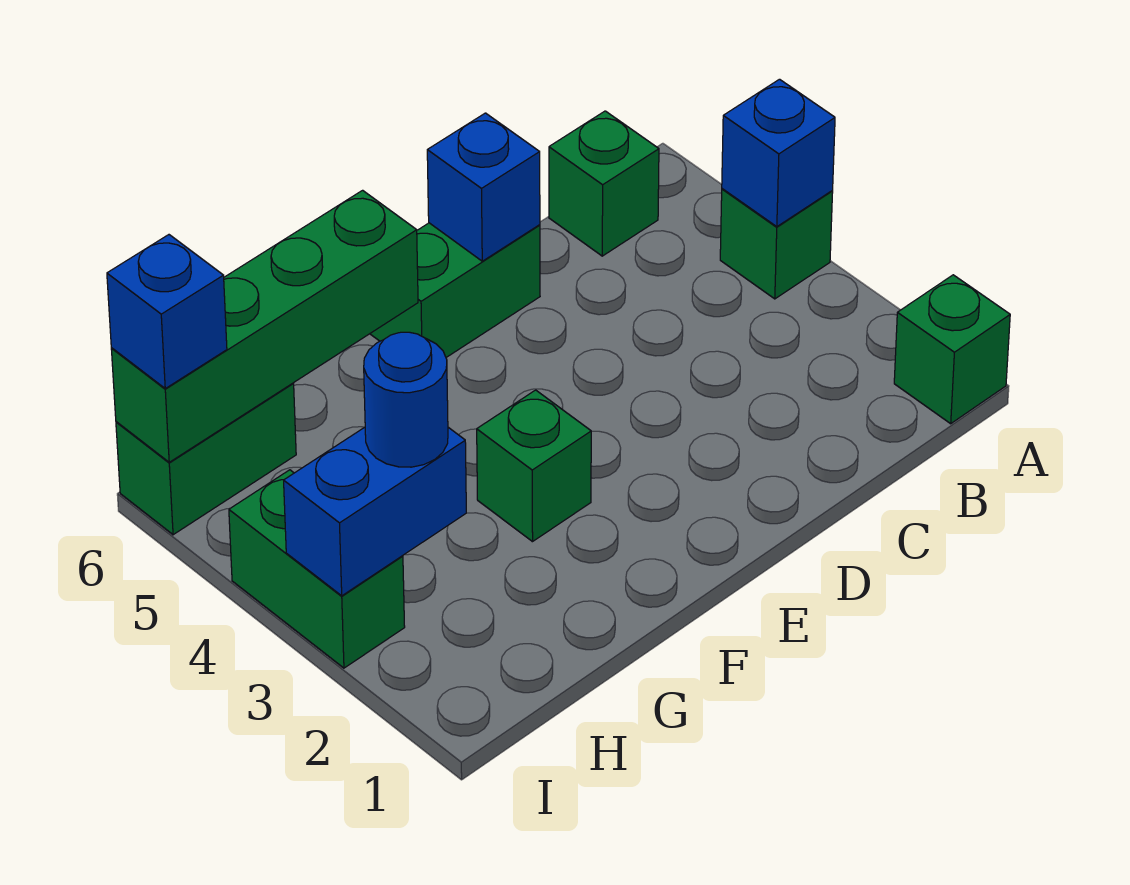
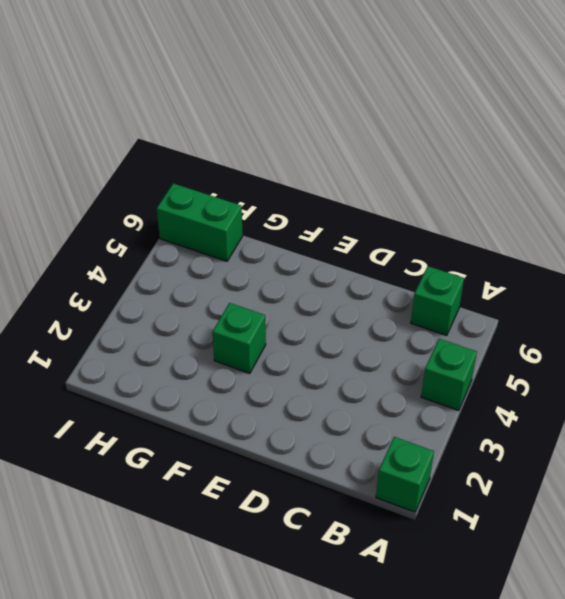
none -> green 1x2 brick [370,223,540,357]
none -> green 1x2 brick [229,470,405,668]
none -> blue 1x1 brick [722,79,835,227]

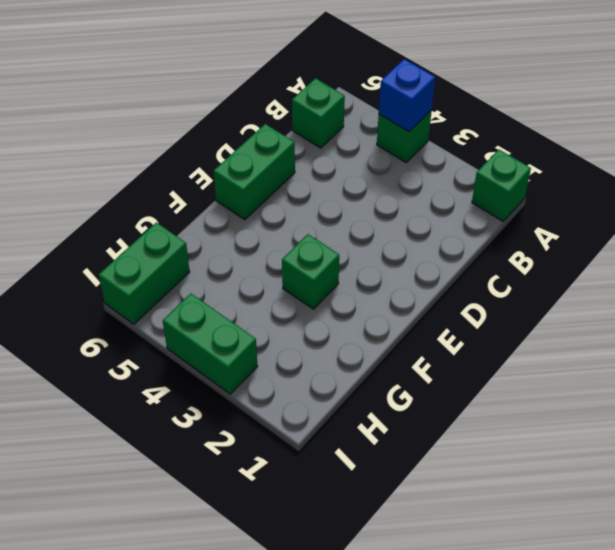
none -> blue 1x1 brick [427,113,540,261]
none -> green 1x4 brick [111,190,418,462]
none -> blue 1x2 brick [284,427,466,596]

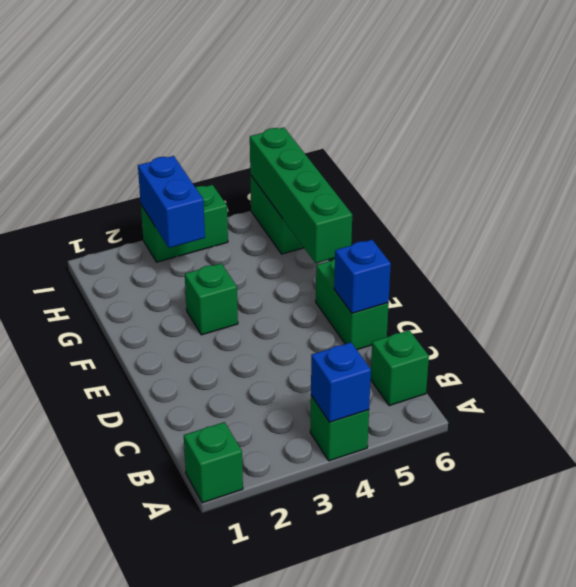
none -> blue 1x1 round brick [364,332,448,467]
none -> blue 1x1 brick [107,235,227,388]

